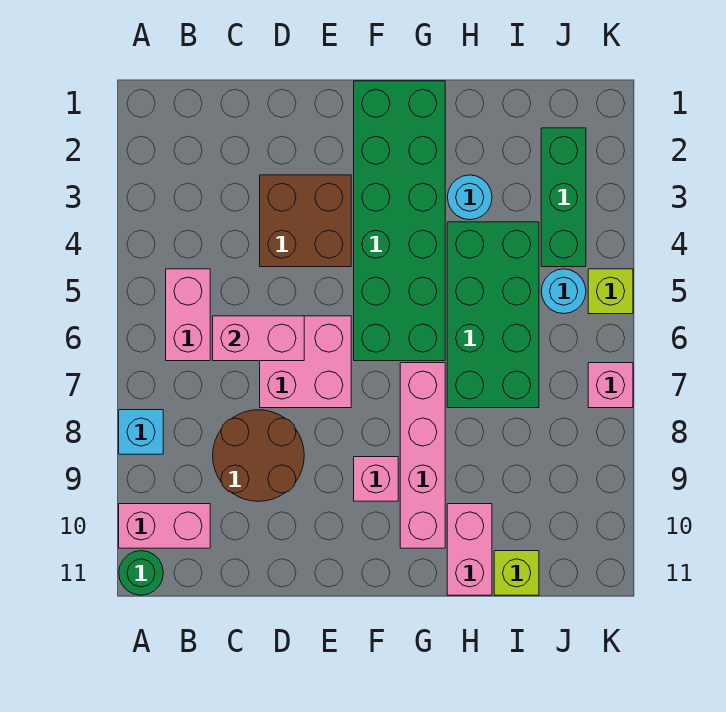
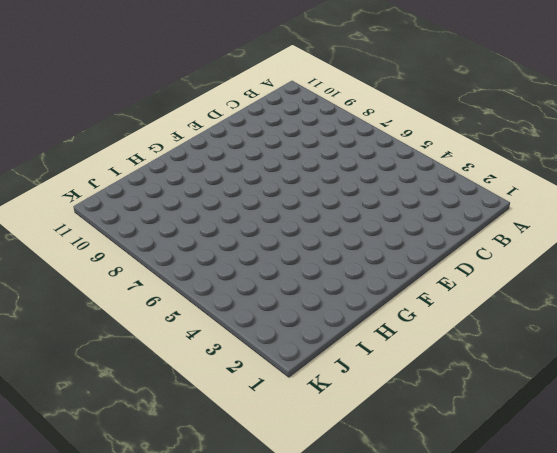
none -> cyan 1x1 brick [119,410,163,454]
none -> pink 1x2 brick [119,504,210,548]
none -> green 1x1 round brick [119,551,163,595]

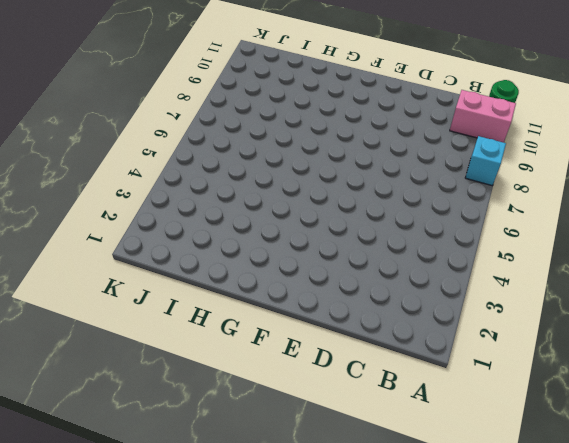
none -> pink 1x2 brick [166,269,210,361]
none -> brown 2x2 round brick [213,410,304,501]
none -> brown 2x2 brick [260,175,351,267]

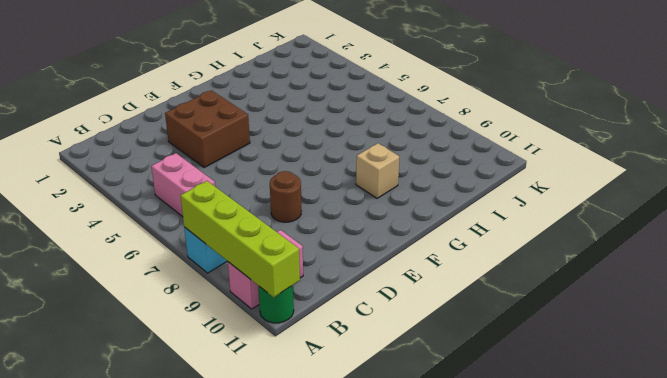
lime 1x4 brick [180,181,300,297] -> none
brown 1x1 round brick [270,171,301,222] -> brown 2x2 round brick [213,410,304,501]
tan 1x1 brick [356,143,399,198] -> pink 1x4 brick [400,363,445,548]
none -> pink 2x2 brick [260,316,351,408]
none -> green 2x6 brick [354,81,445,361]
none -> pink 1x1 brick [354,457,398,501]

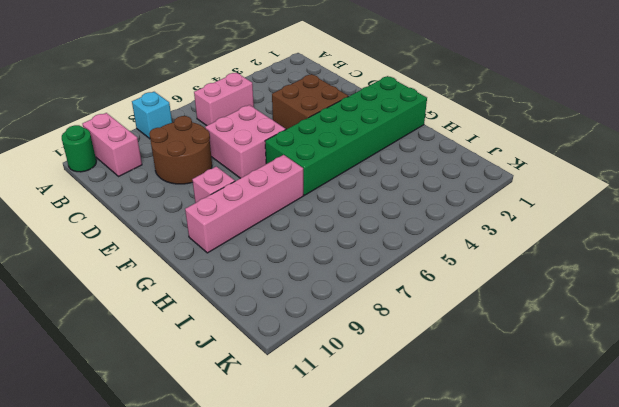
none -> cyan 1x1 round brick [447,175,492,220]
none -> green 2x4 brick [447,222,539,408]
none -> pink 1x2 brick [447,504,492,595]

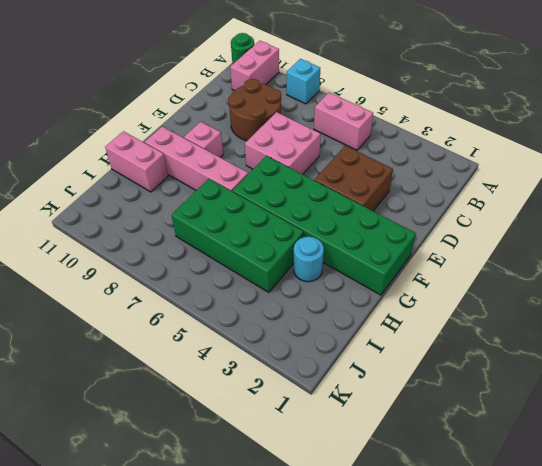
none -> lime 1x1 brick [494,551,539,595]
none -> green 1x3 brick [541,128,586,267]
none -> cyan 1x1 round brick [541,269,586,314]

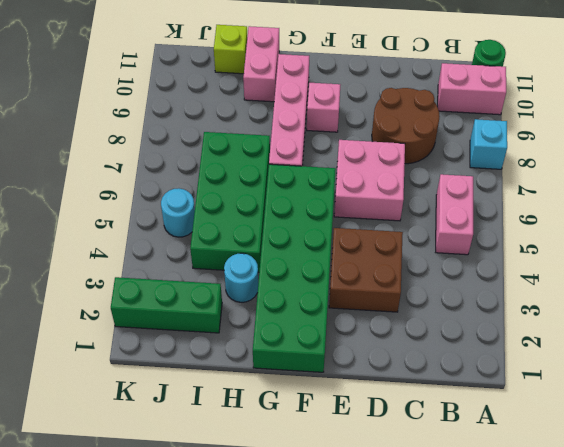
green 1x3 brick [111,277,222,333] -> green 1x3 brick turned to [541,128,586,267]
none -> lime 1x1 brick [588,269,633,314]
none -> pink 1x1 brick [588,363,633,408]
none -> pink 1x2 brick [213,316,304,361]

